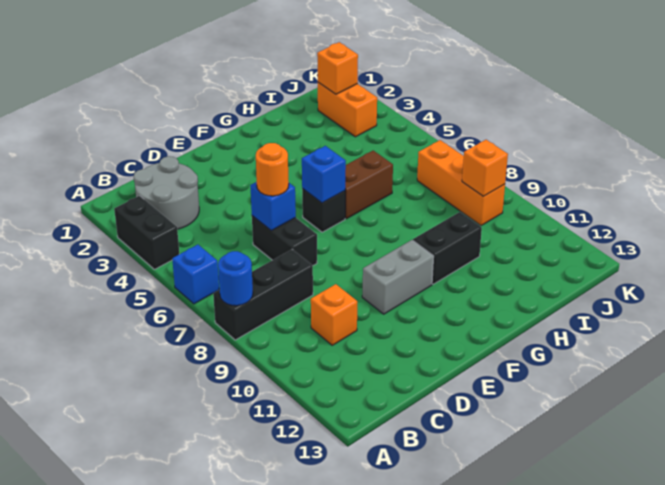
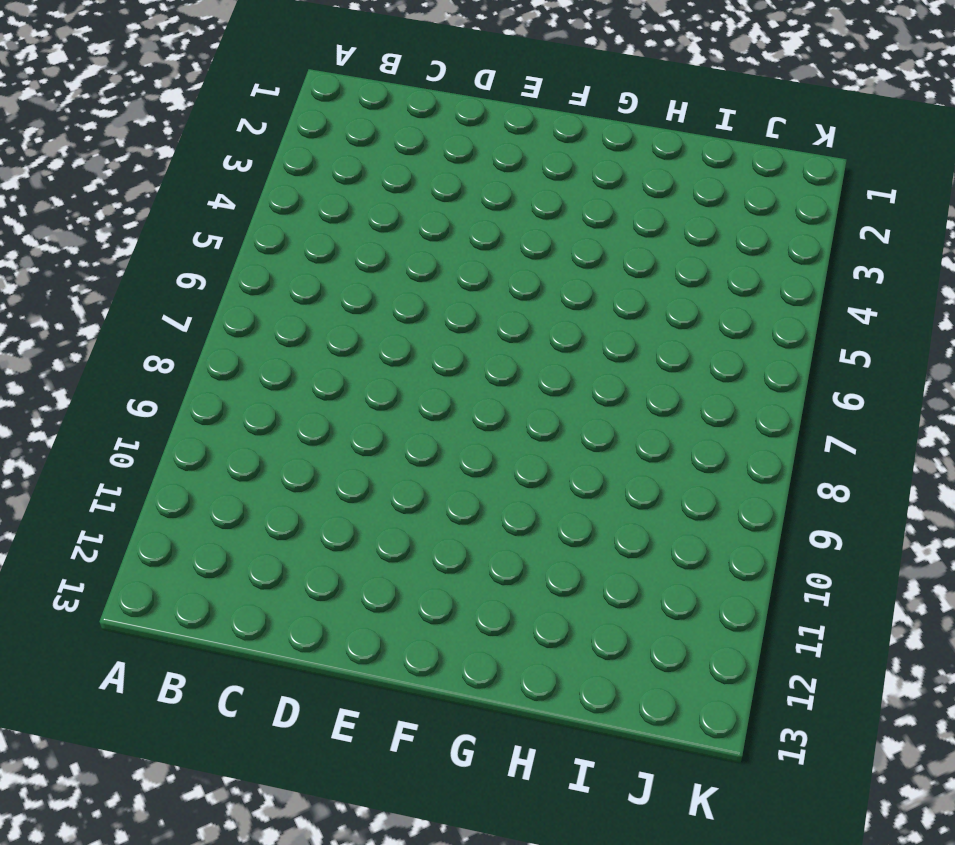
none -> black 1x2 brick [114,196,179,269]
none -> blue 1x1 brick [172,245,219,304]
none -> black 1x3 brick [213,249,313,340]

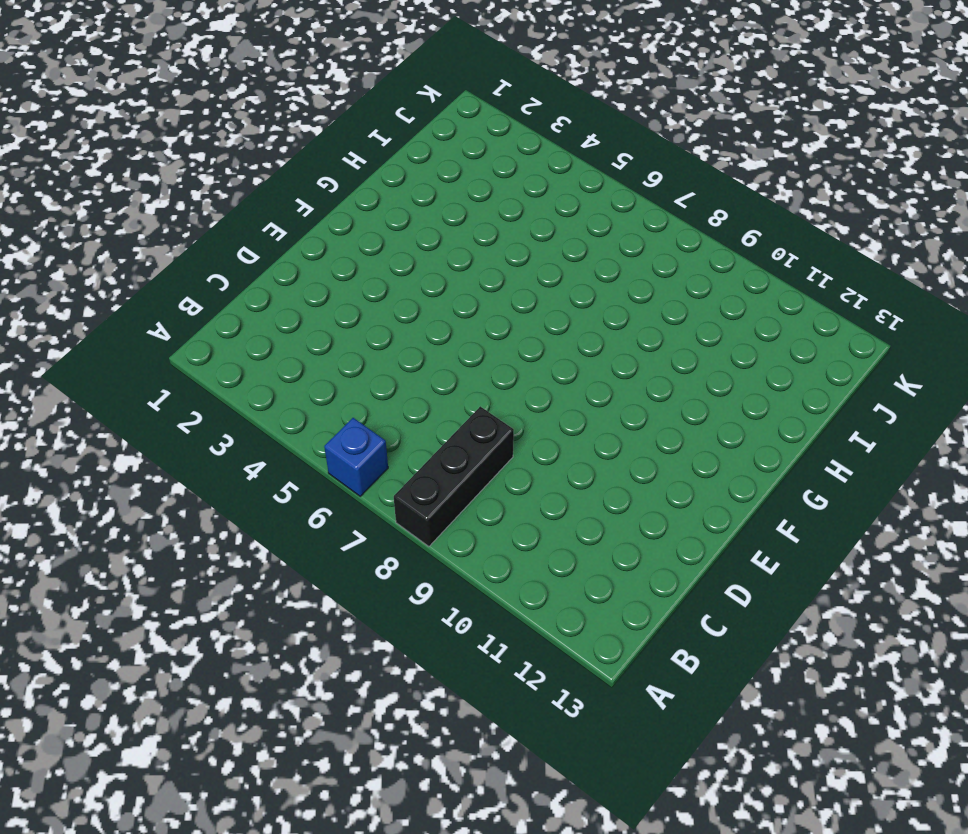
none -> black 1x2 brick [114,196,179,269]
none -> grey 2x2 round brick [134,156,199,229]
none -> orange 1x1 brick [311,284,357,345]

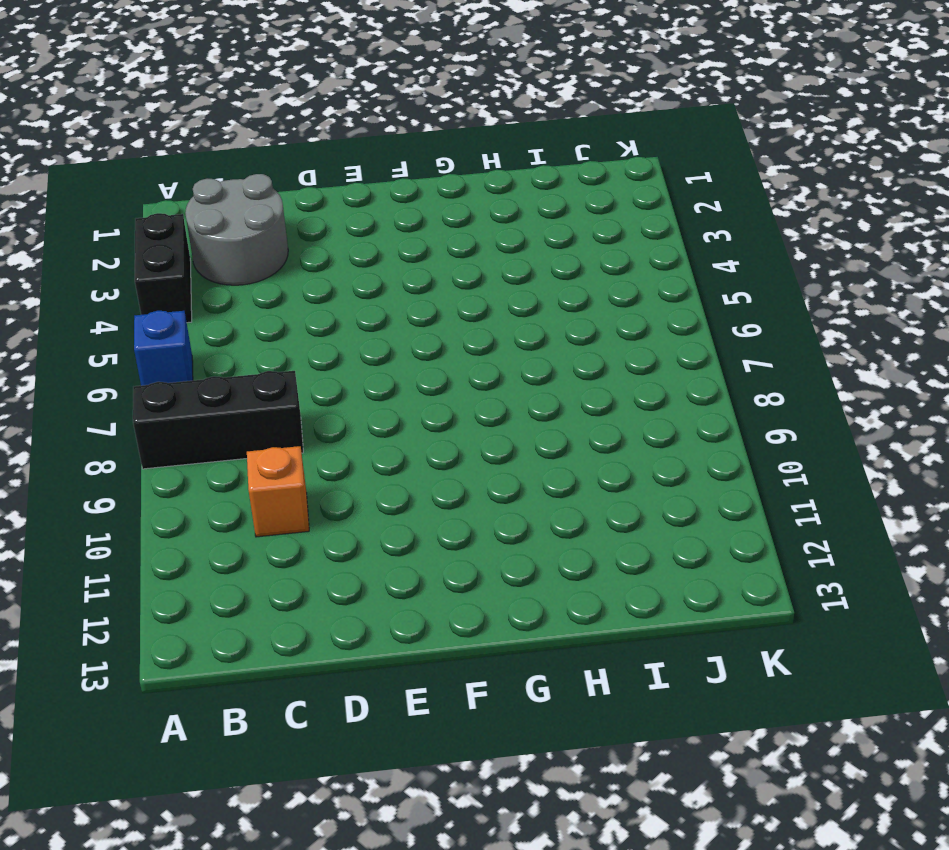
none -> black 1x2 brick [252,216,317,265]
none -> grey 1x2 brick [362,240,434,314]
none -> black 1x1 brick [302,189,345,232]

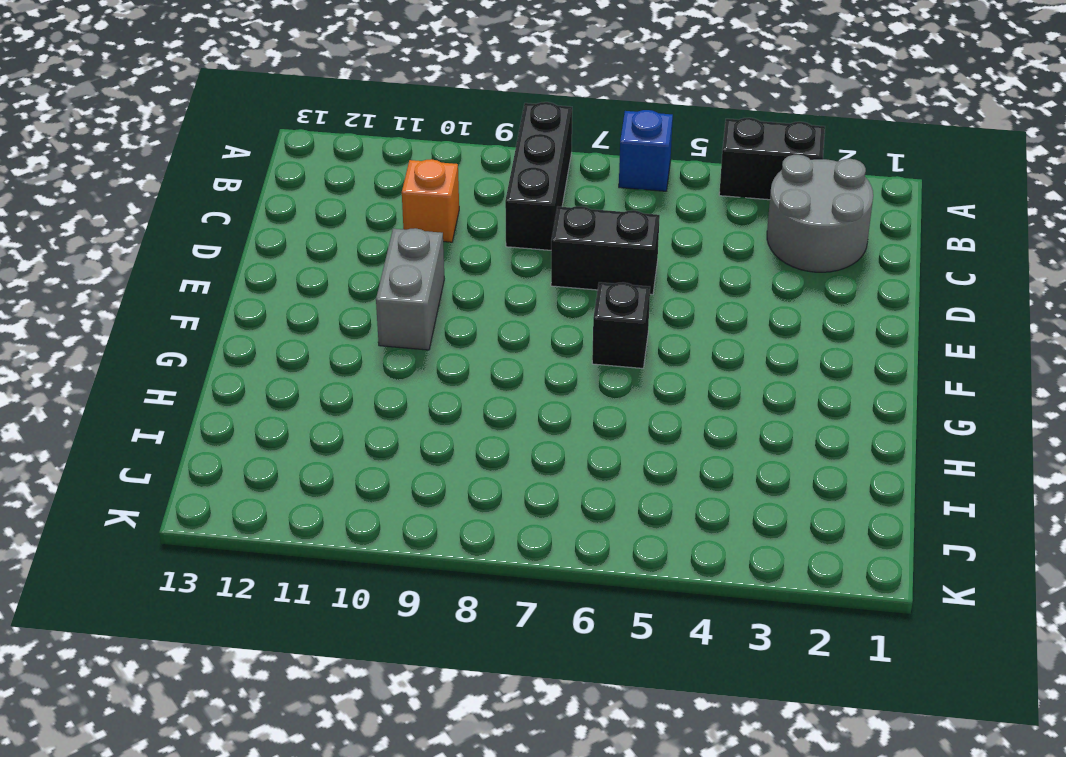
none -> brown 1x2 brick [345,151,393,219]
none -> black 1x2 brick [413,212,482,284]
none -> orange 1x2 brick [318,82,377,137]

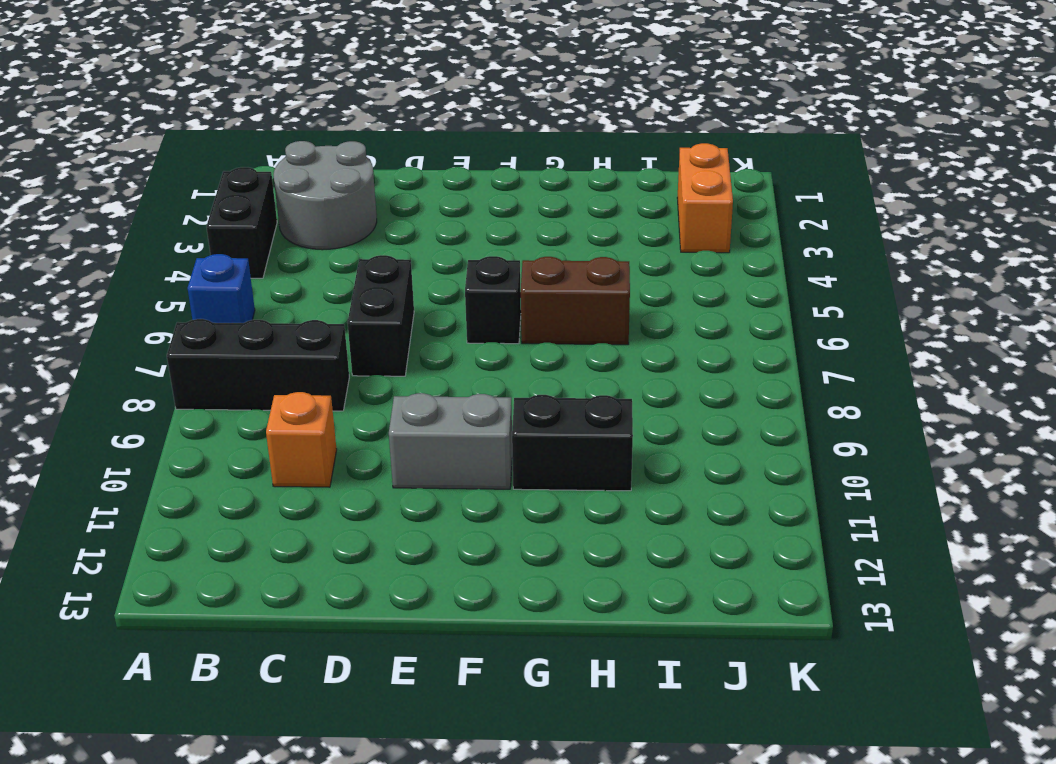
none -> orange 1x3 brick [417,140,505,226]
none -> blue 1x1 round brick [218,251,253,306]
none -> blue 1x1 brick [250,182,296,230]

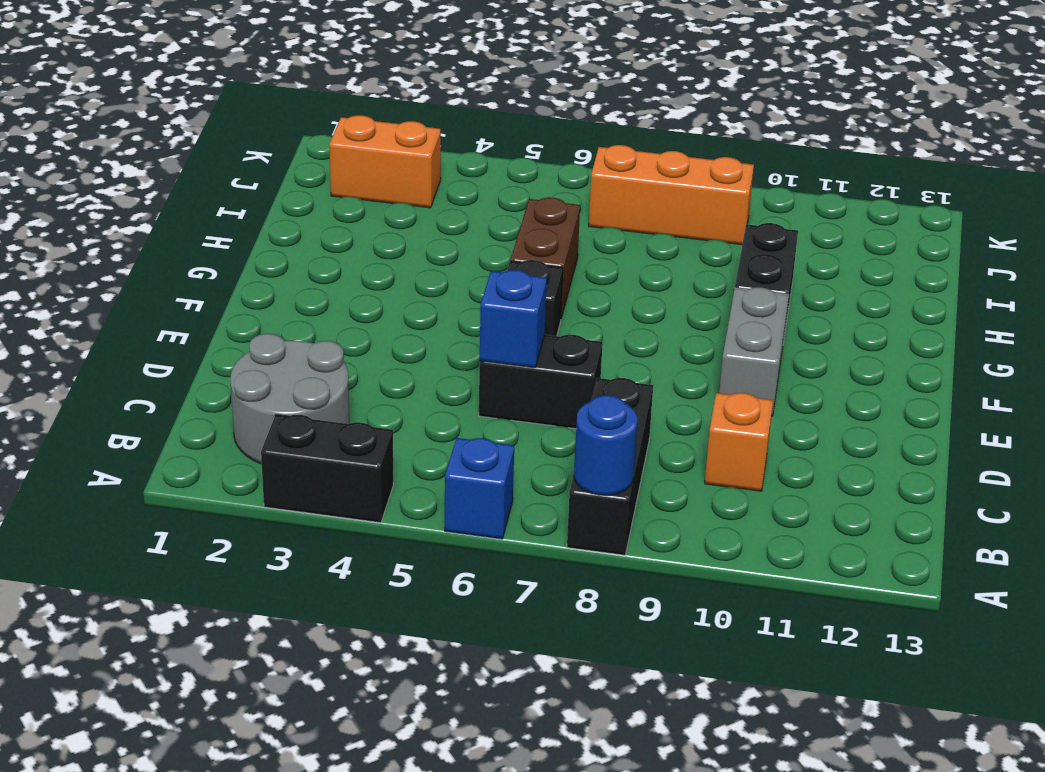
none -> blue 1x1 brick [302,146,346,203]
none -> orange 1x1 brick [317,42,358,94]
none -> orange 1x1 brick [462,140,508,196]

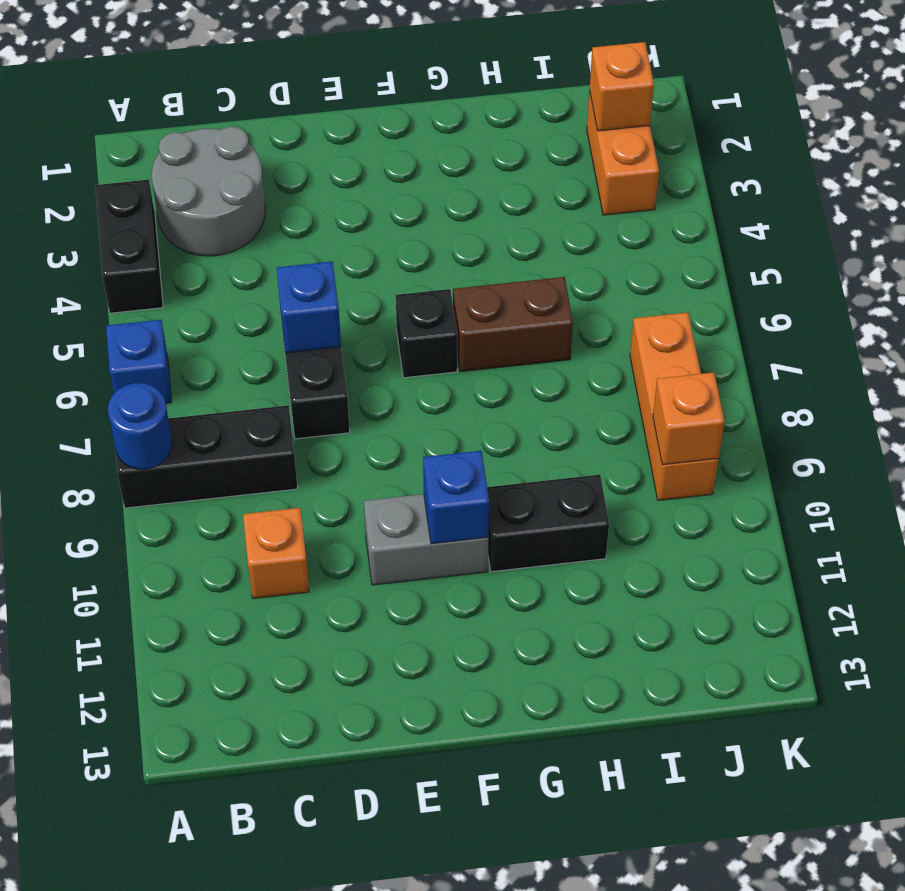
blue 1x1 brick [423,451,489,544] -> blue 1x1 brick moved to [302,146,346,203]
none -> orange 1x1 round brick [256,143,289,196]

